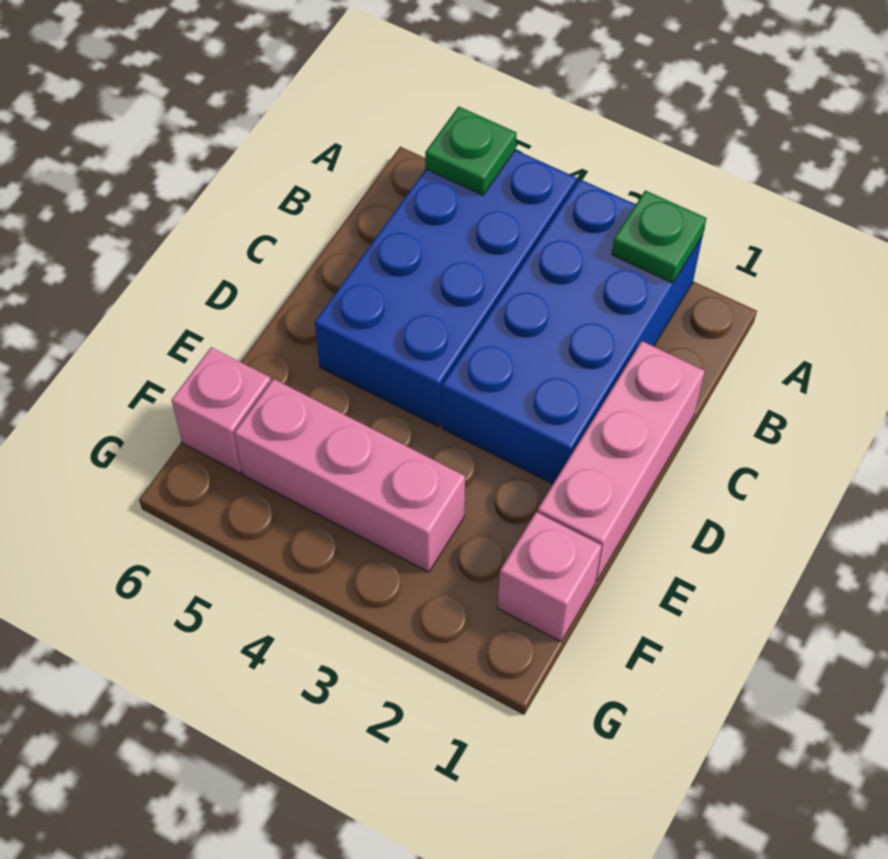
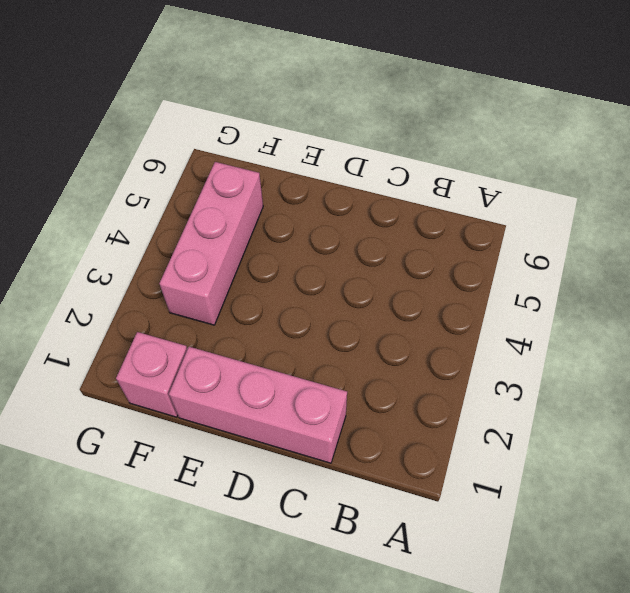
none -> blue 2x4 brick [442,179,703,484]
none -> blue 2x4 brick [315,150,577,427]

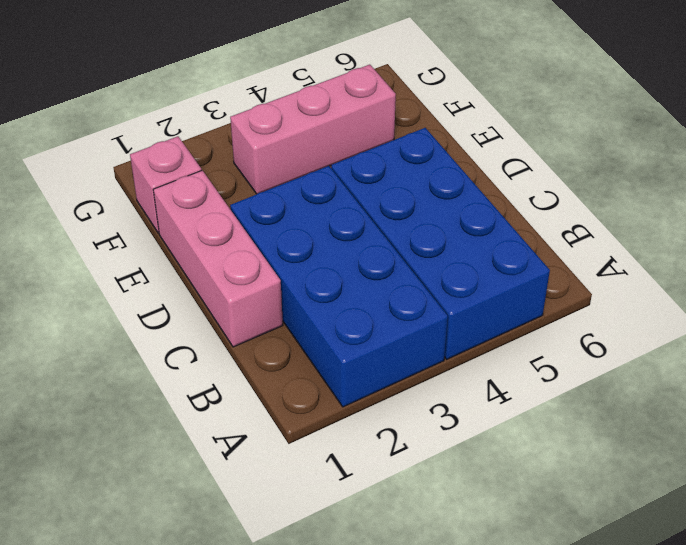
none -> pink 1x1 brick [172,347,271,473]
none -> green 1x1 plate [612,190,706,283]

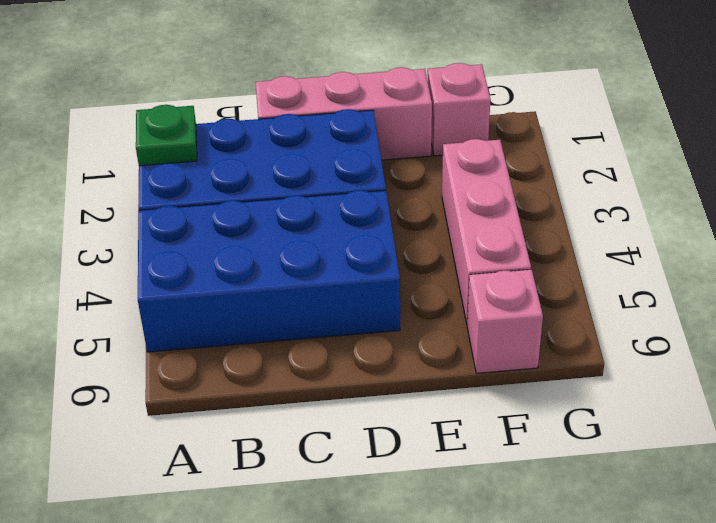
none -> green 1x1 plate [425,106,517,195]

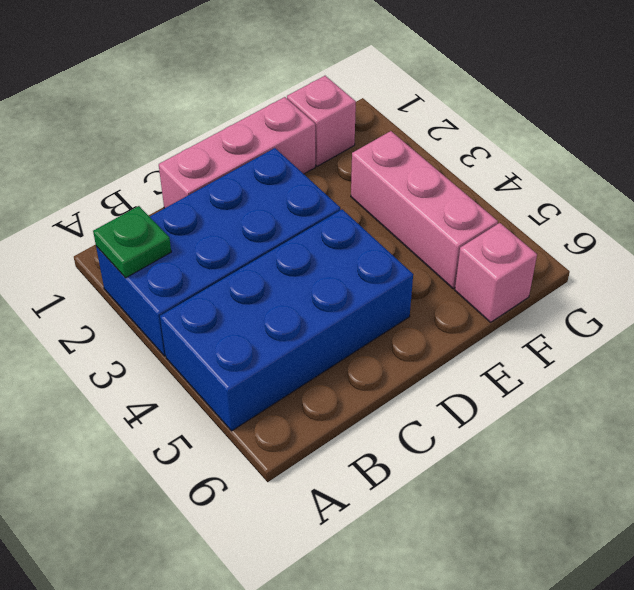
none -> green 1x1 plate [425,106,517,195]

